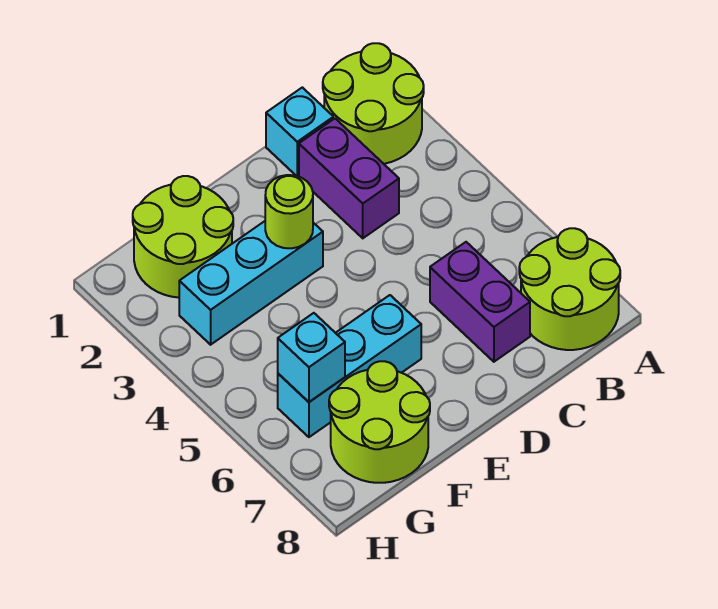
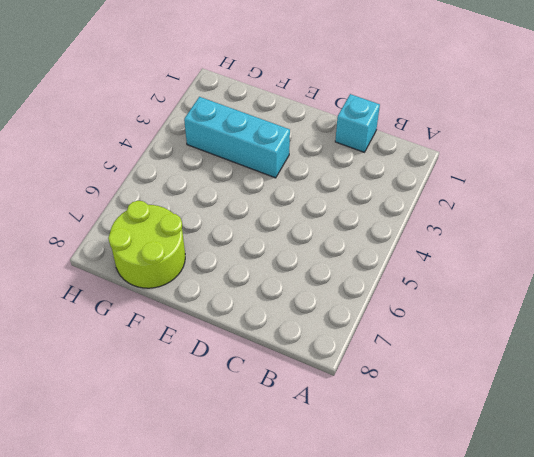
none -> lime 2x2 round brick [323,43,424,164]
none -> lime 2x2 round brick [519,228,620,350]

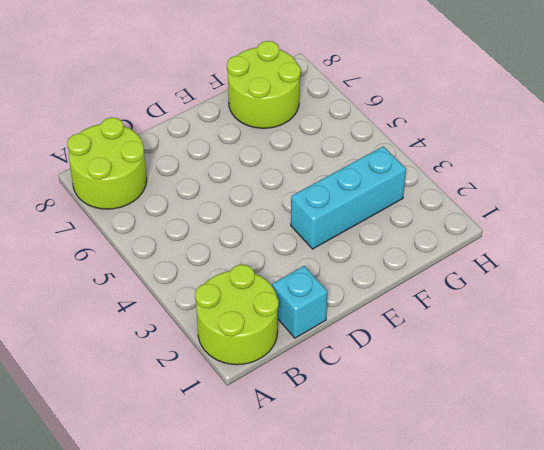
none -> purple 1x2 brick [299,119,399,238]
none -> purple 1x2 brick [430,242,530,362]

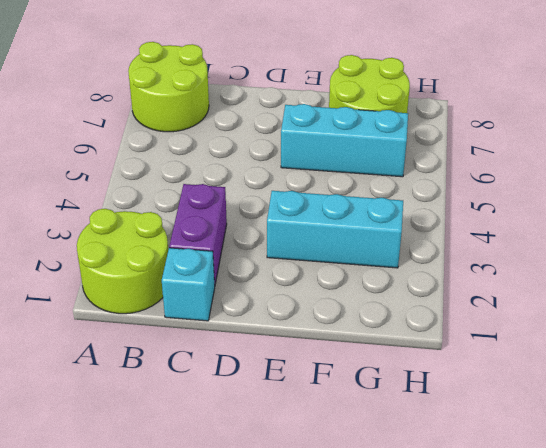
none -> purple 1x2 brick [430,242,530,362]
none -> lime 2x2 round brick [133,176,233,298]

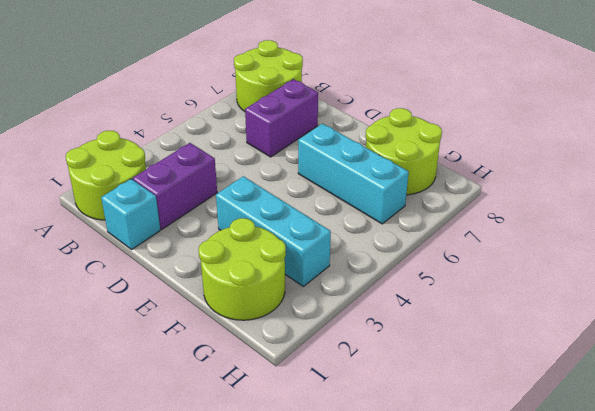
none -> lime 1x1 round brick [265,175,313,248]
none -> cyan 1x1 brick [278,313,345,402]

